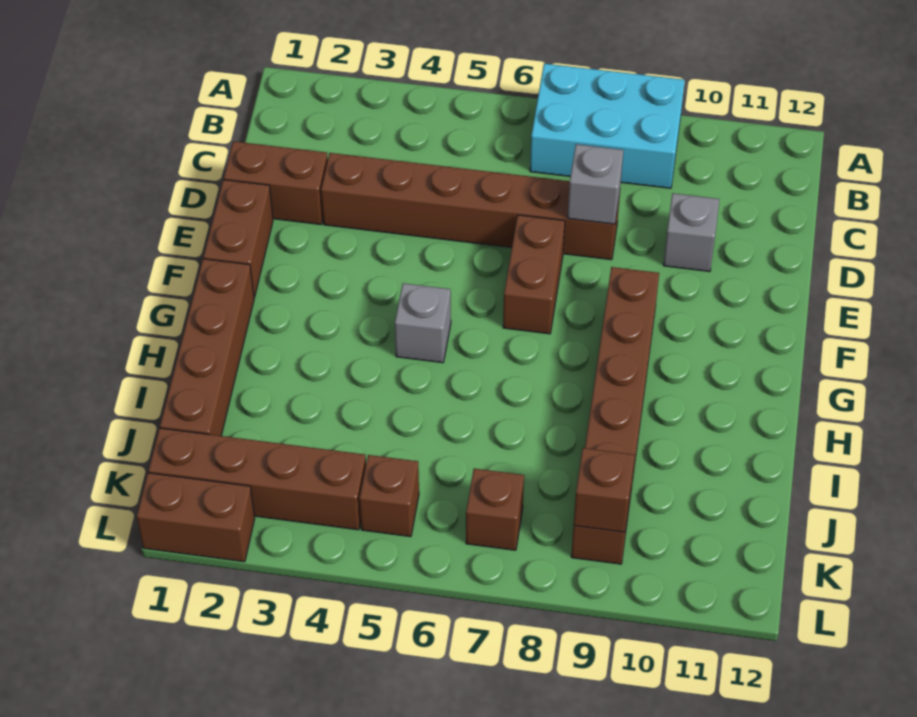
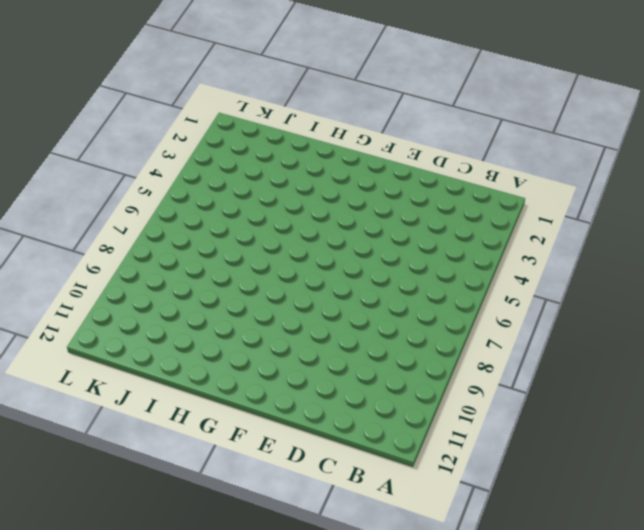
none -> cyan 2x3 brick [530,64,685,188]
none -> brown 1x2 brick [224,141,328,225]
none -> brown 1x6 brick [321,153,620,260]

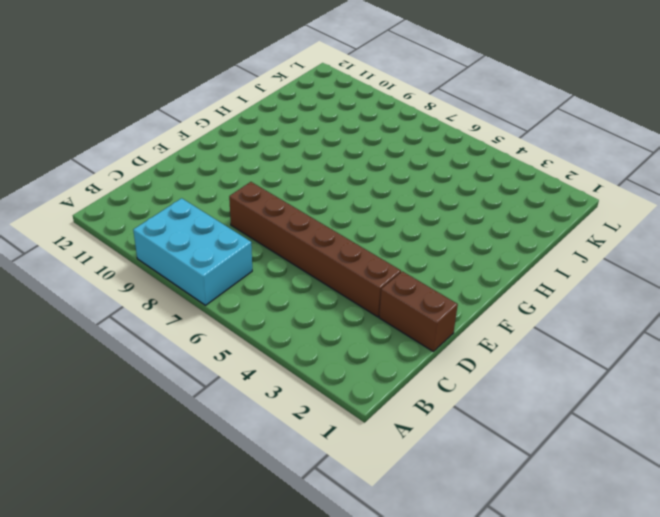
none -> grey 1x1 brick [663,193,719,272]
none -> brown 1x2 brick [203,180,273,297]
none -> brown 1x2 brick [503,215,565,334]

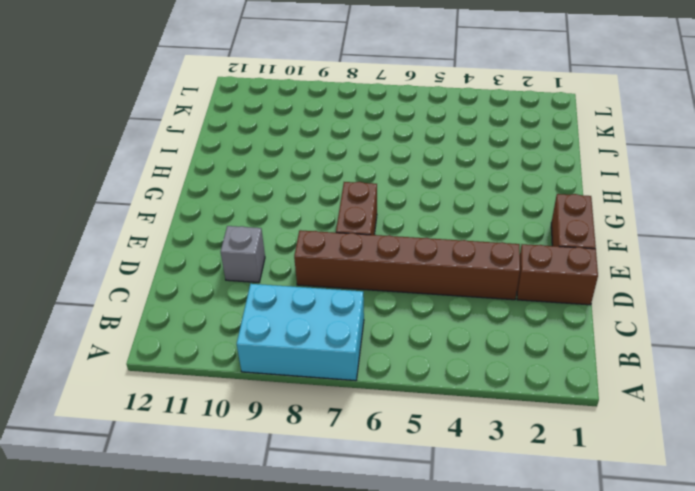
none -> brown 1x6 brick [571,267,659,564]
none -> brown 1x4 brick [160,259,254,436]
none -> grey 1x1 brick [395,283,451,363]

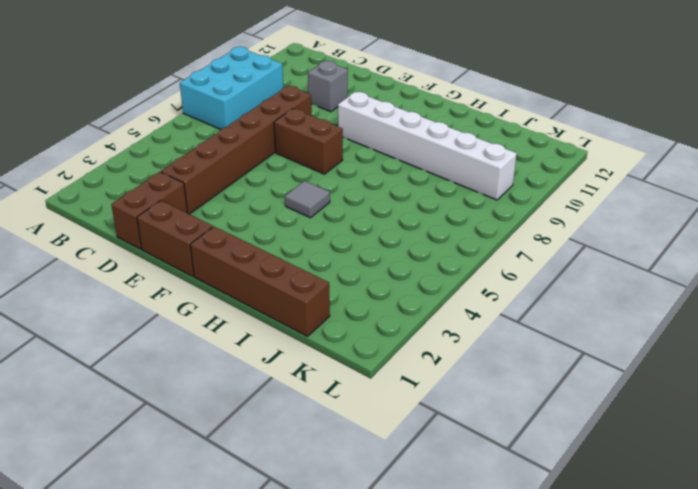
white 1x6 brick [338,92,517,200] -> brown 1x6 brick [571,267,659,564]
grey 1x1 tile [285,181,330,218] -> grey 1x1 brick [395,283,451,363]
none -> brown 1x4 brick [148,428,366,530]
none -> brown 1x1 brick [359,455,419,537]
none -> brown 1x1 brick [466,468,524,550]

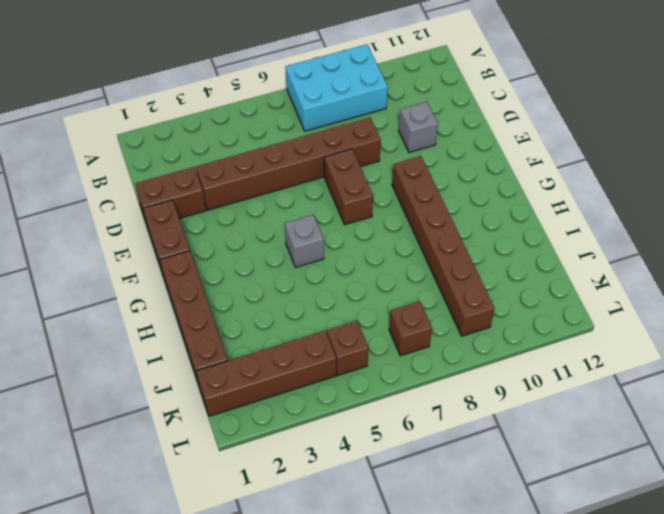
none -> brown 1x2 brick [137,473,255,562]
none -> grey 1x1 brick [568,144,623,224]
none -> brown 1x1 brick [574,448,634,532]

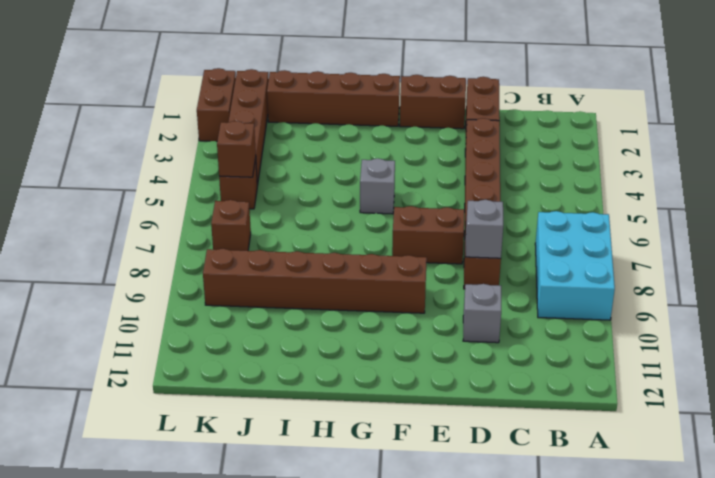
brown 1x1 brick [217,121,256,177] -> brown 1x1 brick moved to [574,448,634,532]

